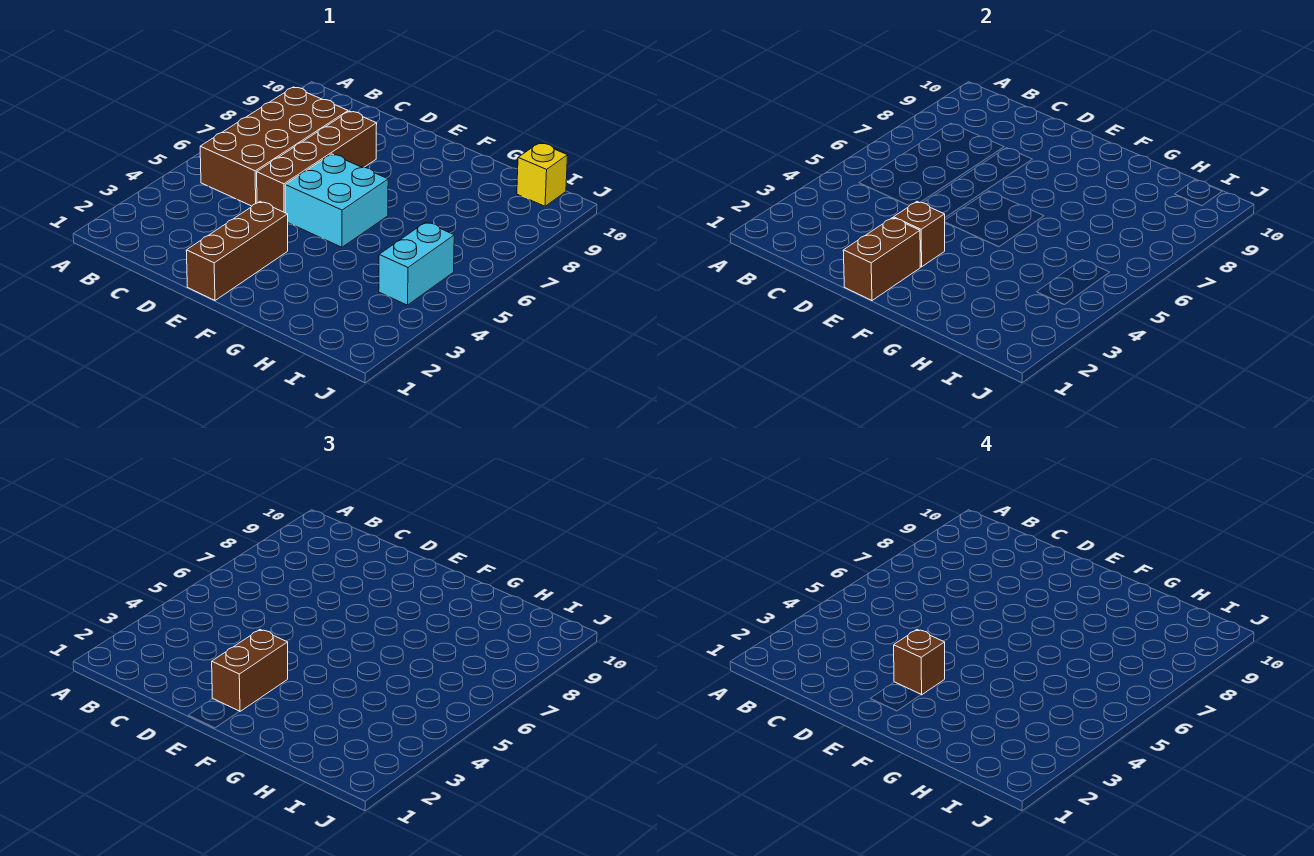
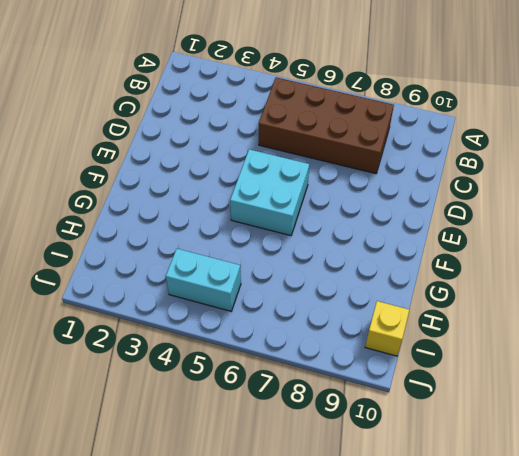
none -> brown 1x4 brick [257,111,377,213]
none -> brown 1x3 brick [186,202,288,300]

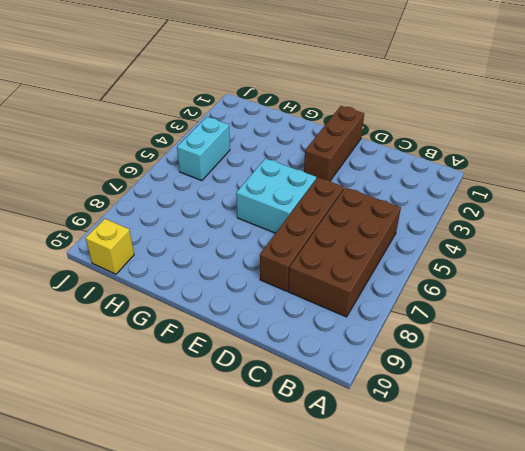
none -> brown 1x2 brick [843,218,920,300]
none -> brown 1x1 brick [894,202,945,267]

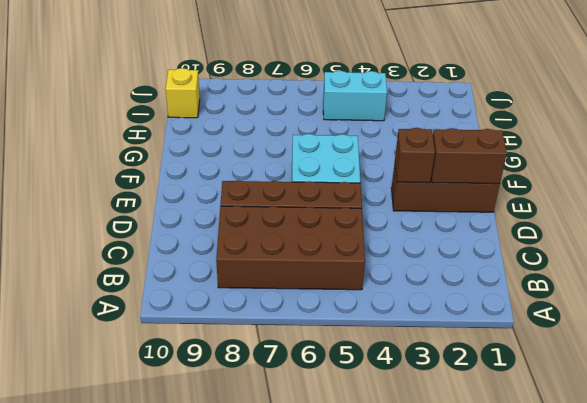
none -> brown 1x2 brick [212,630,288,712]
none -> brown 1x1 brick [894,630,945,695]

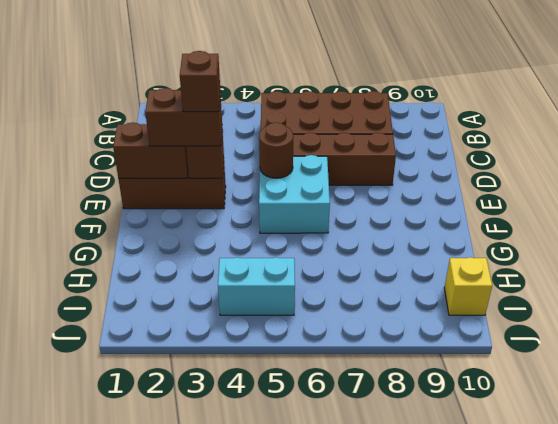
brown 1x1 round brick [259,122,293,178] -> none

